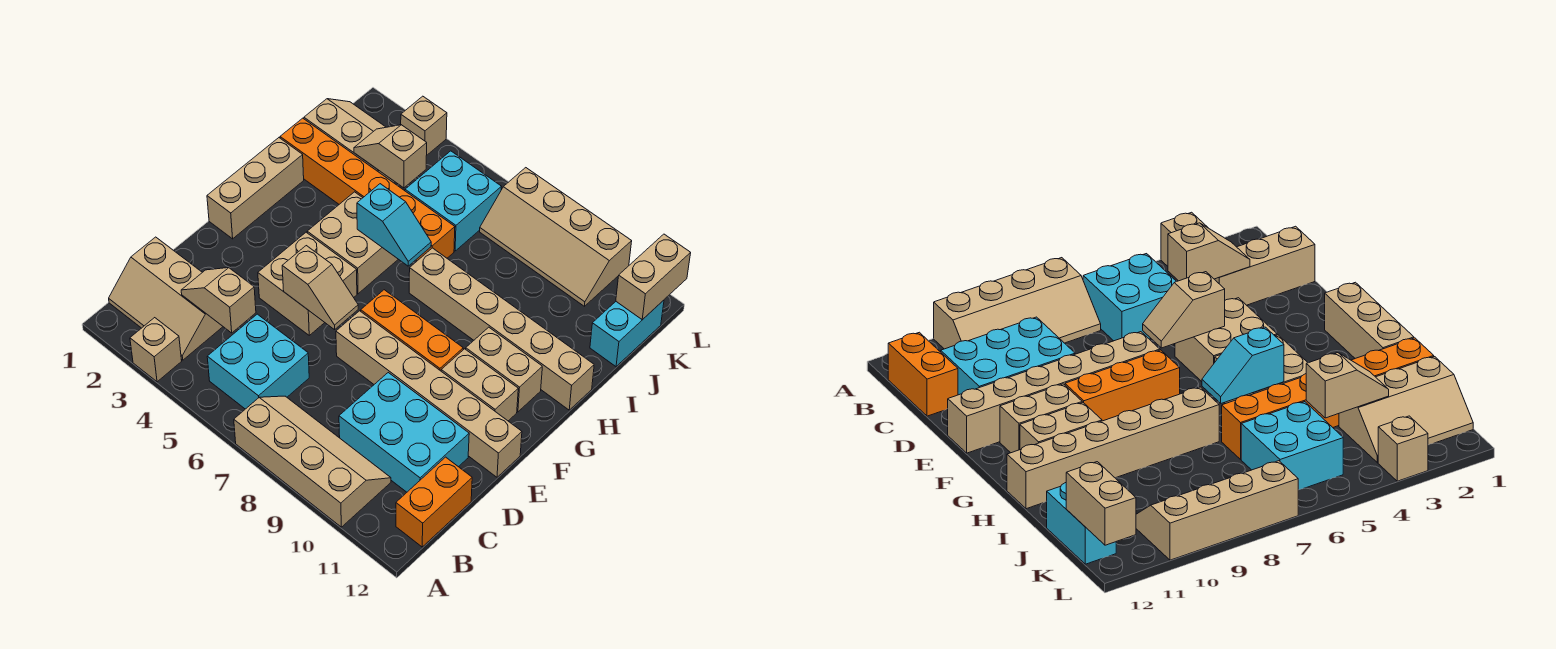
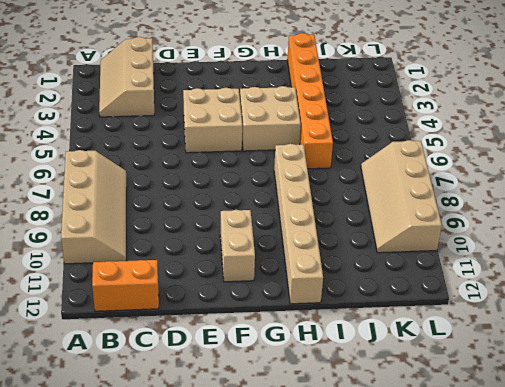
none -> tan 1x1 brick [130,318,182,382]
none -> cyan 2x2 brick [207,314,309,409]
none -> cyan 2x3 brick [339,373,469,492]

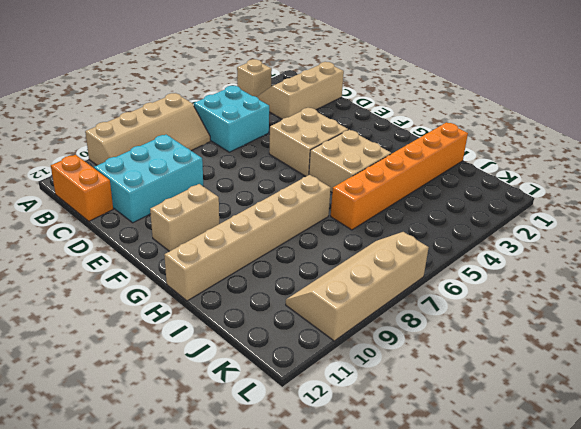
none -> tan 1x6 brick [336,311,522,477]
none -> tan 1x3 brick [207,138,304,239]
none -> orange 1x3 brick [361,290,463,371]

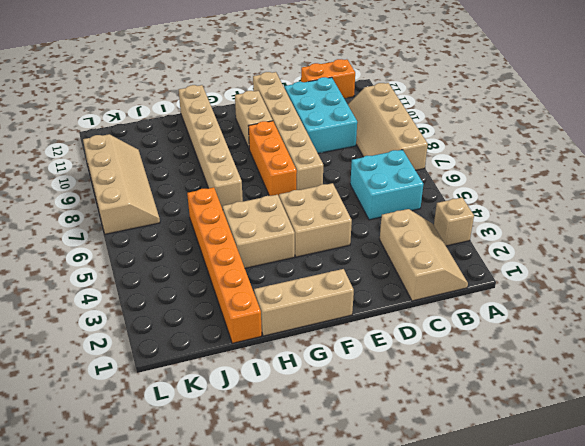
none -> tan 1x2 brick [466,327,542,412]
none -> tan 2x3 slope [304,99,395,183]
none -> cyan 2x2 brick [405,151,501,251]

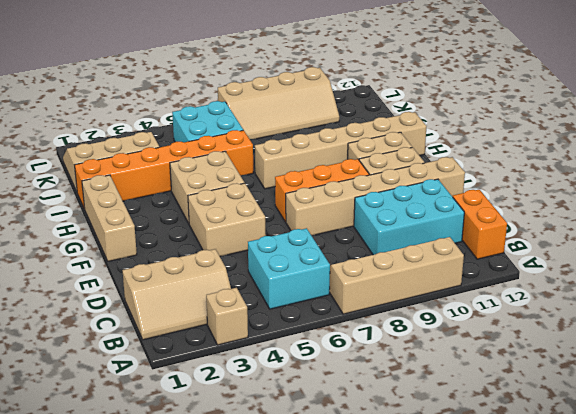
none -> cyan 1x2 brick [590,300,664,367]
none -> tan 1x1 brick [401,96,447,155]
none -> tan 1x2 slope [181,268,256,333]

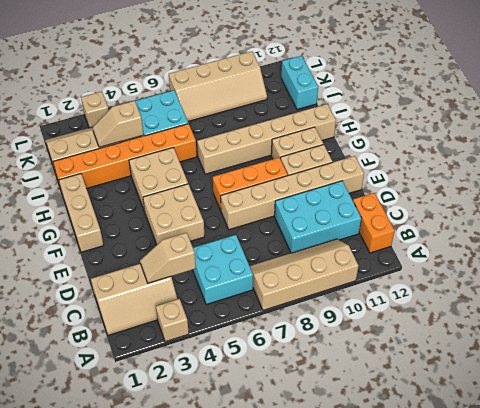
none -> tan 1x2 slope [282,246,358,330]
none -> cyan 1x2 slope [357,184,431,266]
none -> tan 1x2 brick [616,234,691,320]

